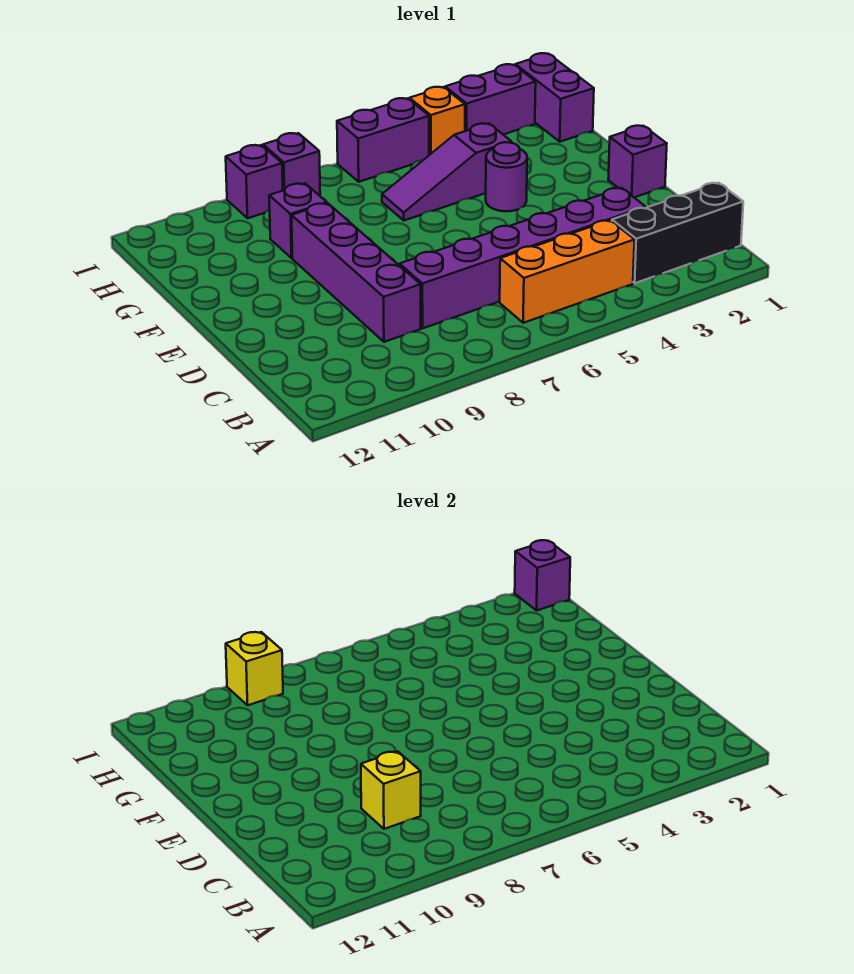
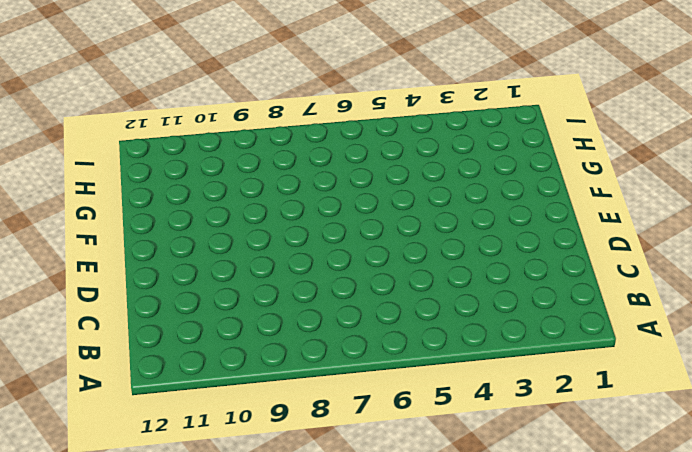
none -> black 1x3 brick [612,183,743,283]
none -> orange 1x3 brick [500,220,634,323]
none -> purple 1x6 brick [400,188,646,328]

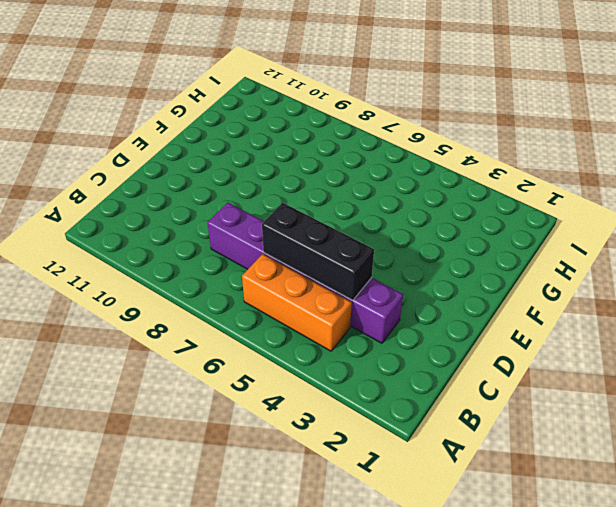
black 1x3 brick [262,203,374,300] -> black 1x3 brick moved to [612,183,743,283]
none -> purple 1x4 brick [292,203,421,342]
none -> purple 1x1 brick [608,126,667,197]
none -> purple 1x1 round brick [486,142,527,211]

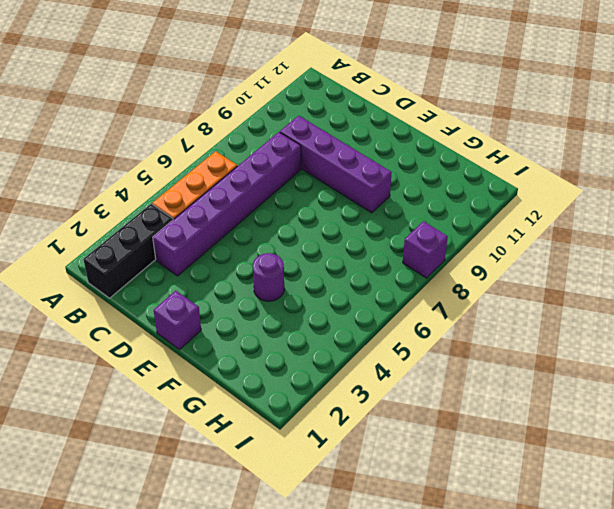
none -> purple 1x3 slope [382,124,511,220]
none -> purple 1x1 brick [269,184,327,258]
none -> purple 1x2 brick [515,53,594,142]

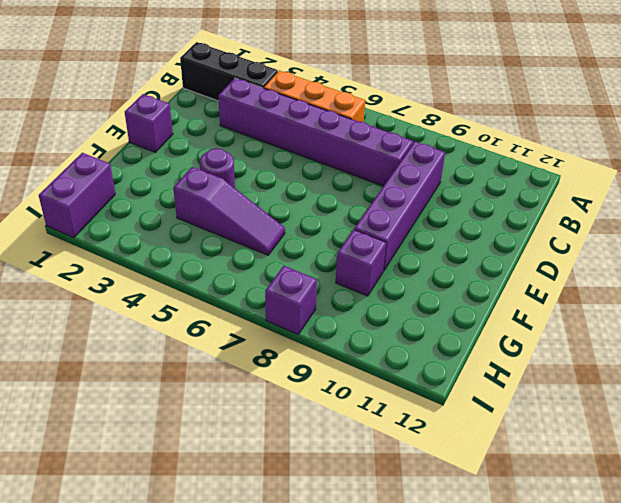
none -> purple 1x2 brick [445,64,536,135]
none -> orange 1x1 brick [409,87,465,155]
none -> purple 1x2 brick [337,98,429,182]

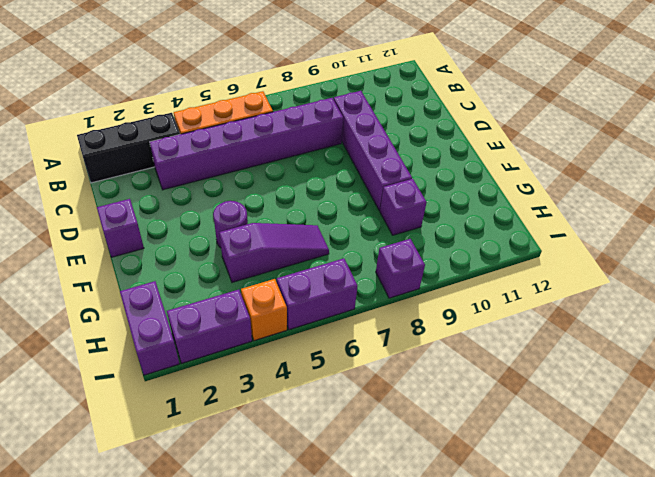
none -> purple 1x1 brick [226,145,283,218]
none -> yellow 1x1 brick [361,751,421,829]
none -> purple 1x1 brick [515,540,570,610]

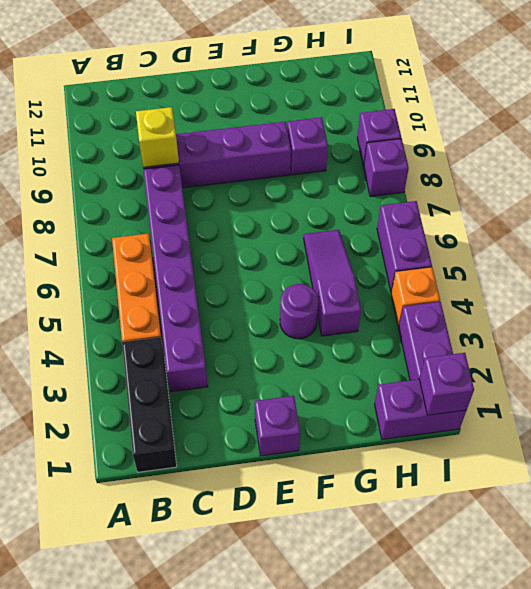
none -> yellow 1x1 brick [226,632,283,705]

